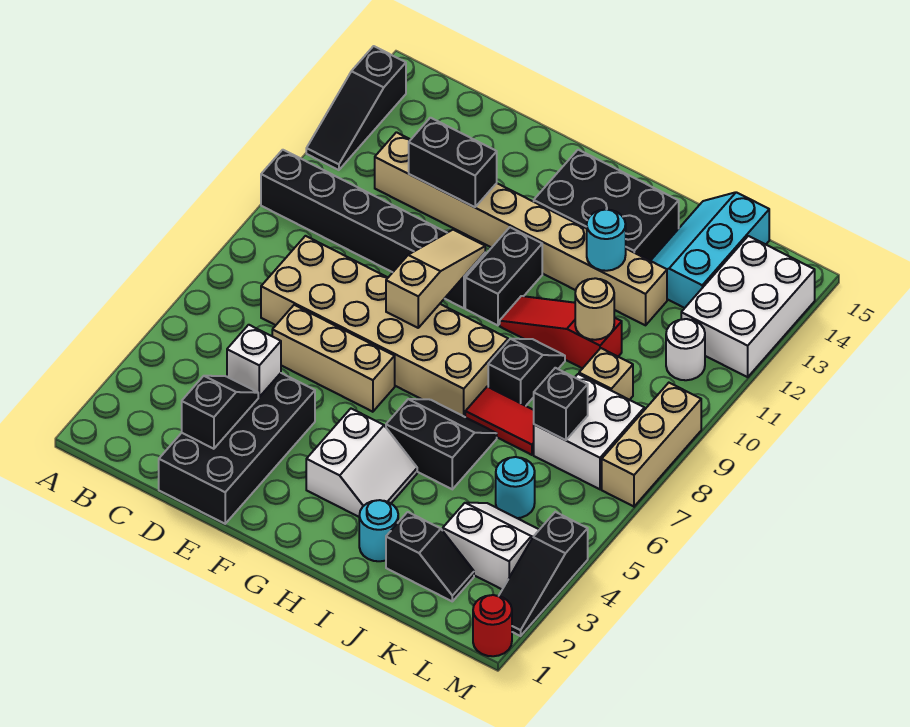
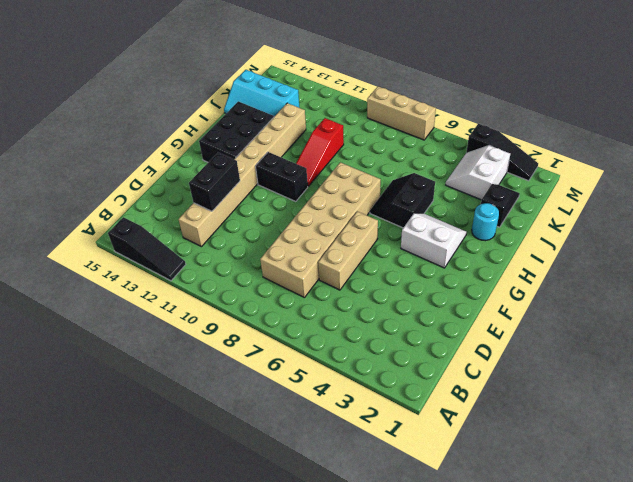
none -> black 1x6 brick [261,150,485,308]
none -> black 2x4 brick [159,373,315,524]
none -> red 1x2 tile [465,387,534,455]
none -> black 1x2 slope [488,339,565,406]

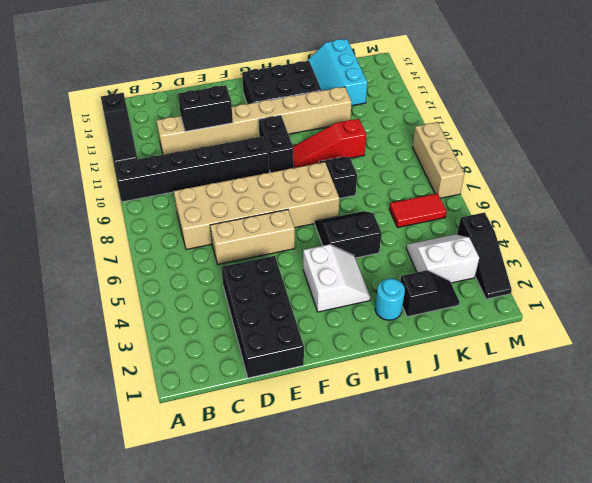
red 1x2 tile [389,193,447,228] -> red 1x2 tile moved to [465,387,534,455]
none -> cyan 1x1 round brick [496,457,535,518]
none -> white 2x2 brick [534,374,644,489]
none -> tan 1x1 brick [579,348,633,400]
none -> white 1x1 round brick [666,319,705,380]

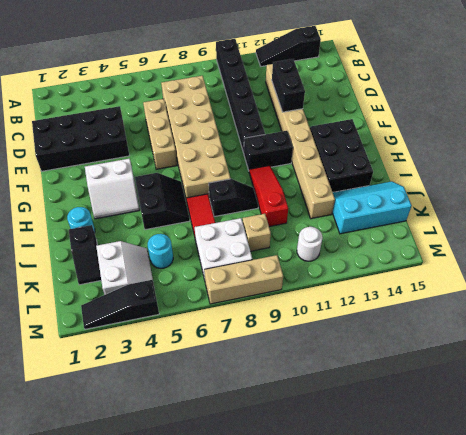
none -> white 2x3 brick [681,236,815,377]
none -> red 1x1 round brick [473,595,512,656]
none -> black 1x2 slope [182,376,258,449]
none -> white 1x1 brick [227,325,281,397]

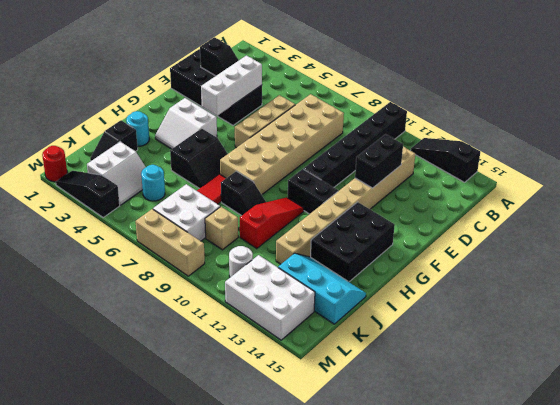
white 1x3 brick [201,56,262,116] -> white 1x1 brick [227,325,281,397]
none -> tan 1x3 slope [386,230,485,328]
none -> cyan 1x1 round brick [587,209,626,271]
none -> tan 1x1 round brick [575,278,614,340]
none -> black 1x1 brick [534,368,588,440]

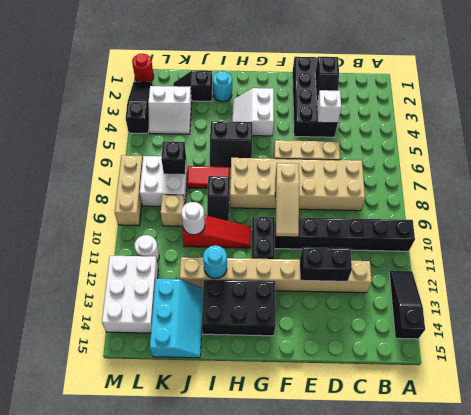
white 1x1 round brick [181,202,205,235] -> tan 1x1 round brick [575,278,614,340]
none -> cyan 1x1 round brick [496,457,535,518]

